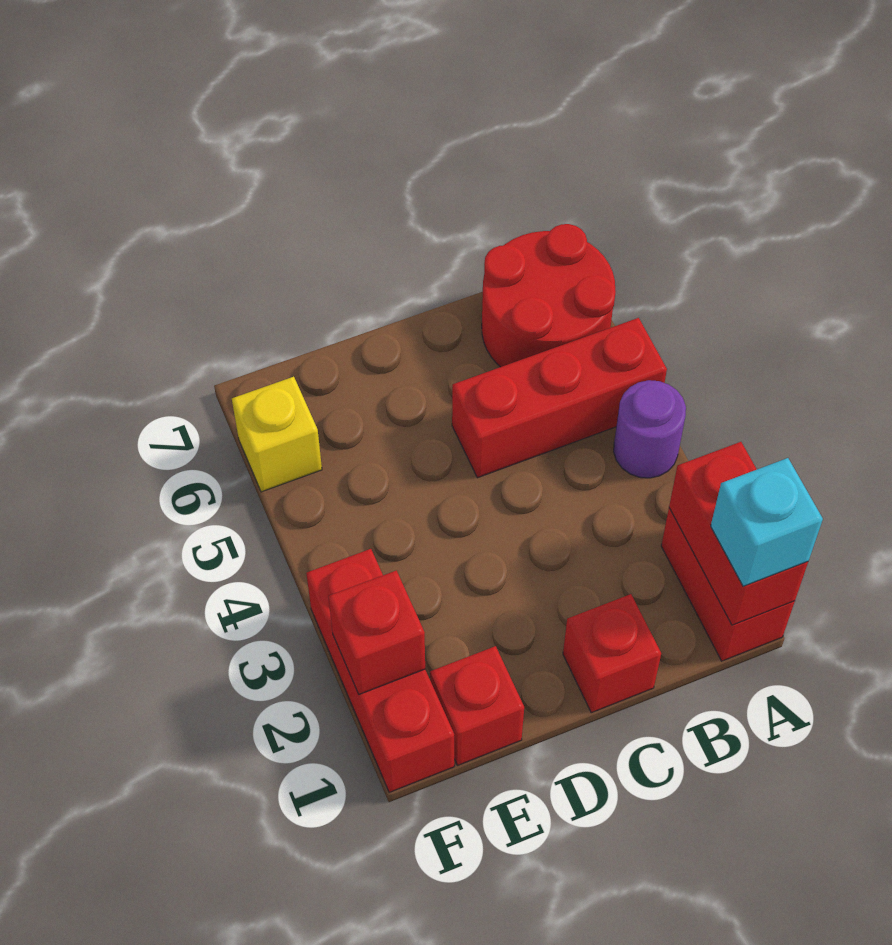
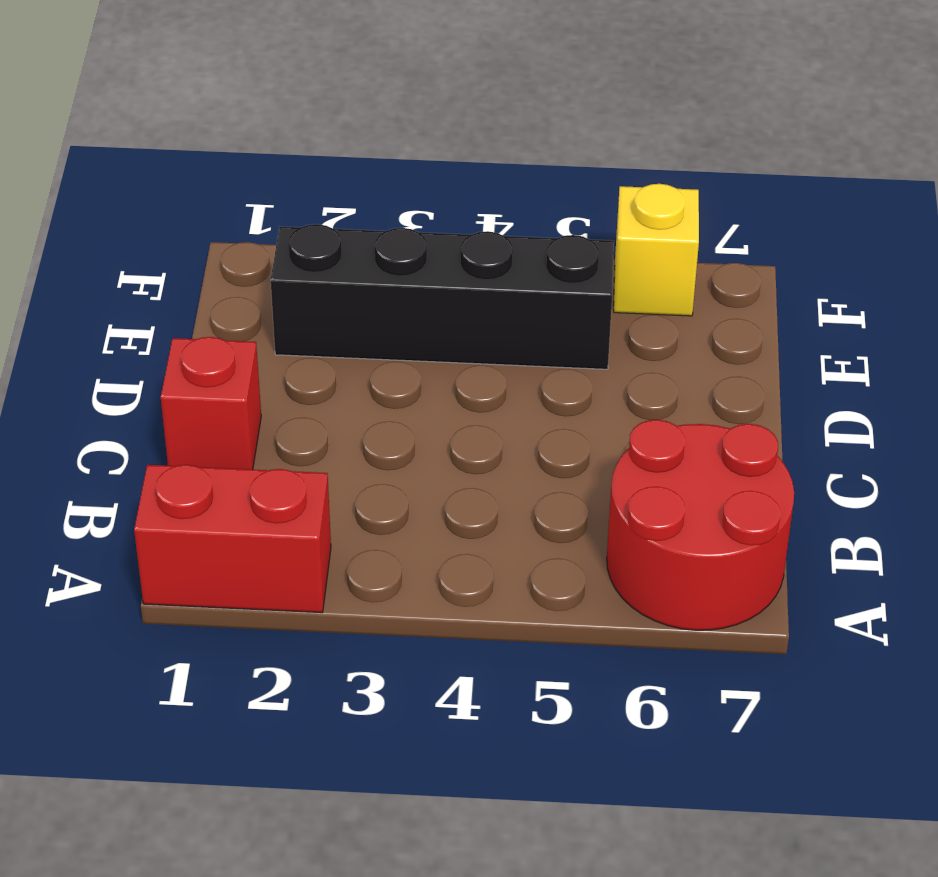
black 1x4 brick [271,224,614,369] -> none
none -> purple 1x1 round brick [614,380,686,478]
none -> red 1x3 brick [452,318,667,478]

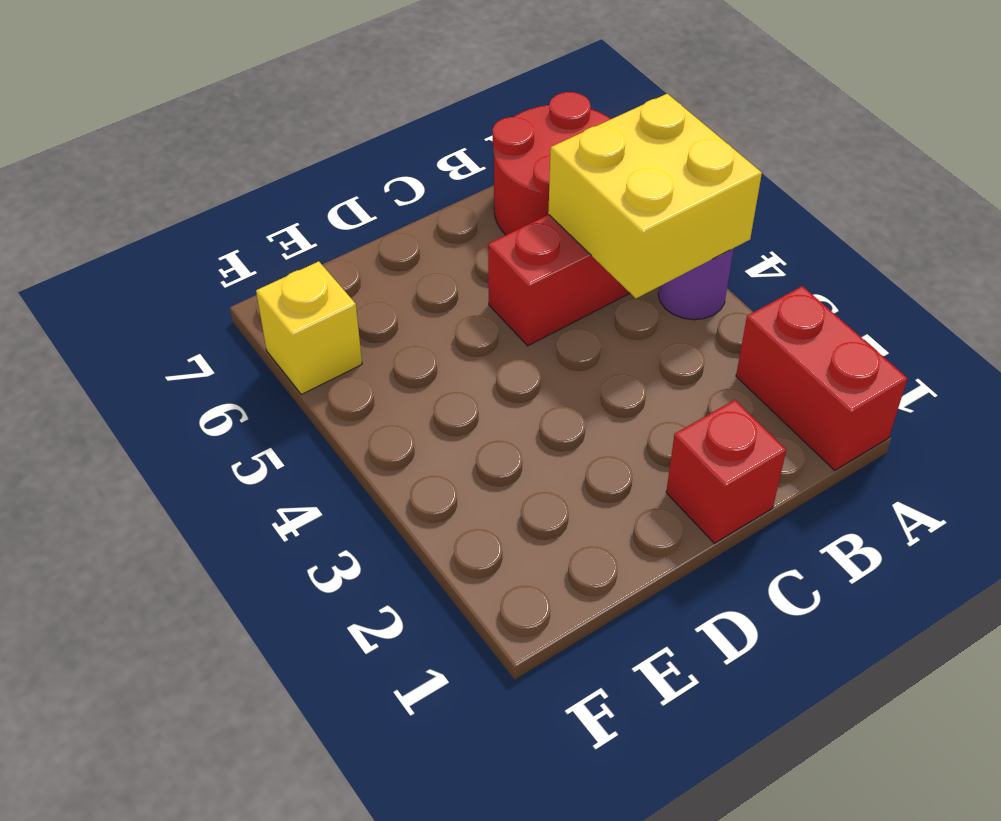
yellow 2x2 brick [548,94,762,298] -> none
none -> red 1x1 brick [430,646,524,765]
none -> red 1x3 brick [306,549,454,793]

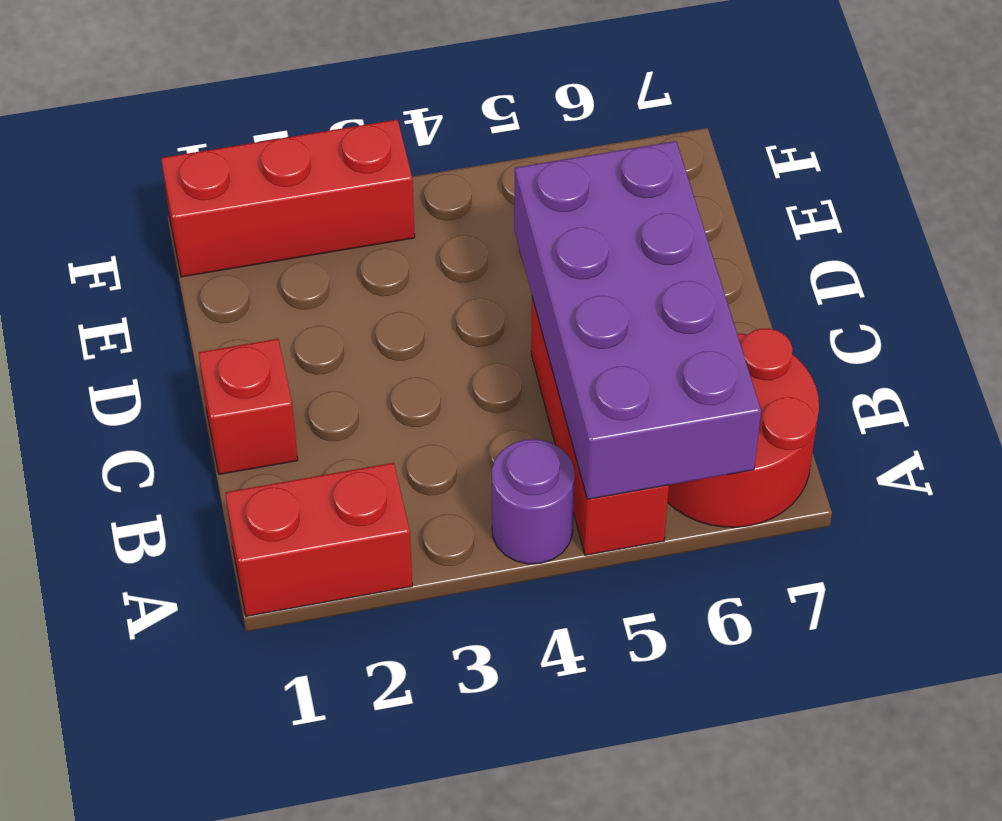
purple 2x4 brick [514,141,761,499] -> none
none -> red 1x1 brick [430,646,524,765]
none -> yellow 1x1 brick [232,377,322,492]

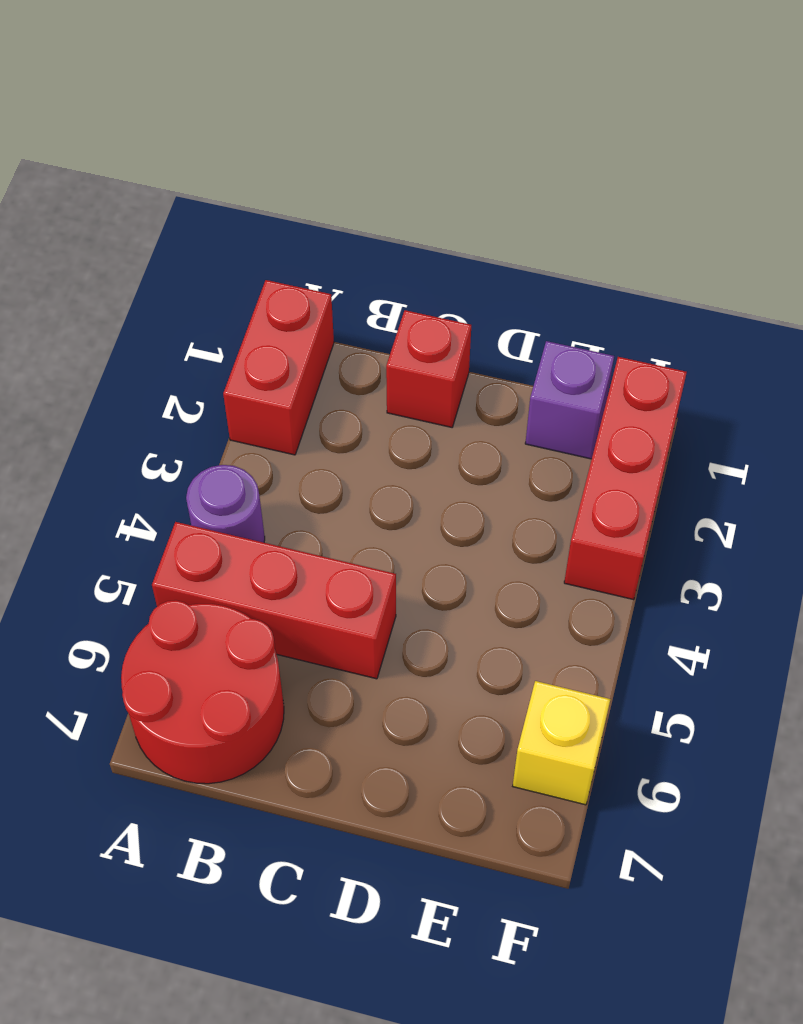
purple 1x1 brick [525,341,614,459] -> red 1x1 brick [430,646,524,765]
none -> red 1x2 brick [669,442,808,625]
none -> red 1x1 brick [328,570,425,694]

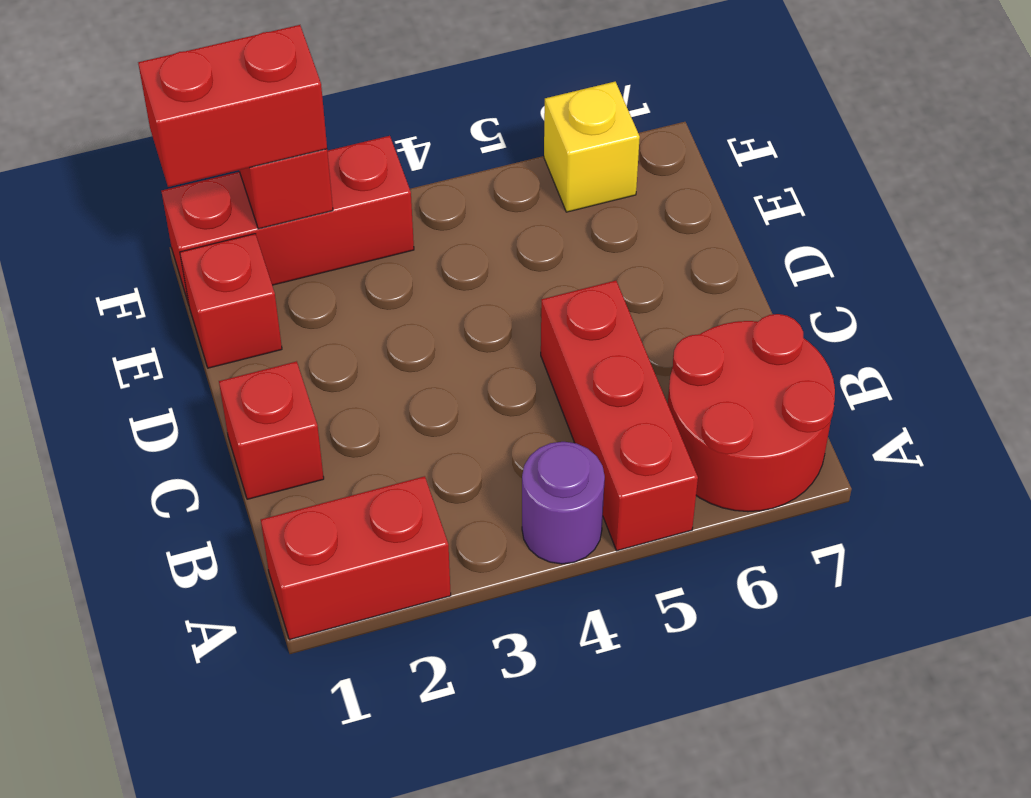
red 1x2 brick [138,25,327,187] -> red 1x2 brick moved to [669,442,808,625]
none -> cyan 1x1 brick [711,458,823,586]

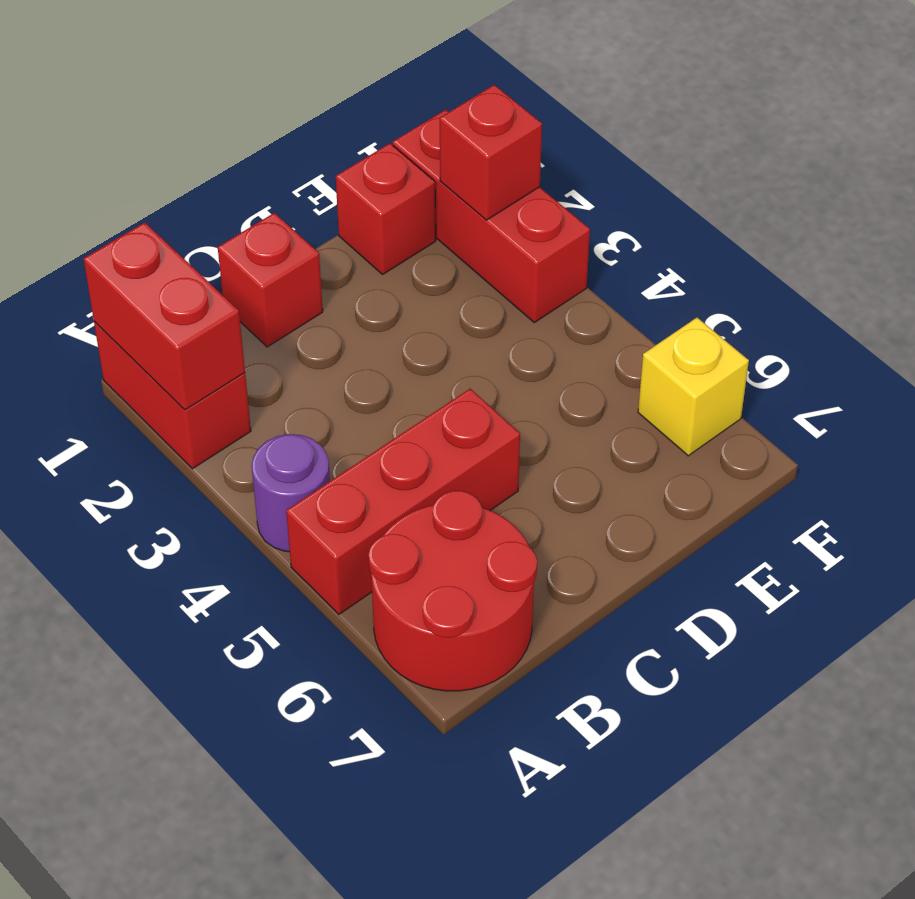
none -> cyan 1x1 brick [711,458,823,586]

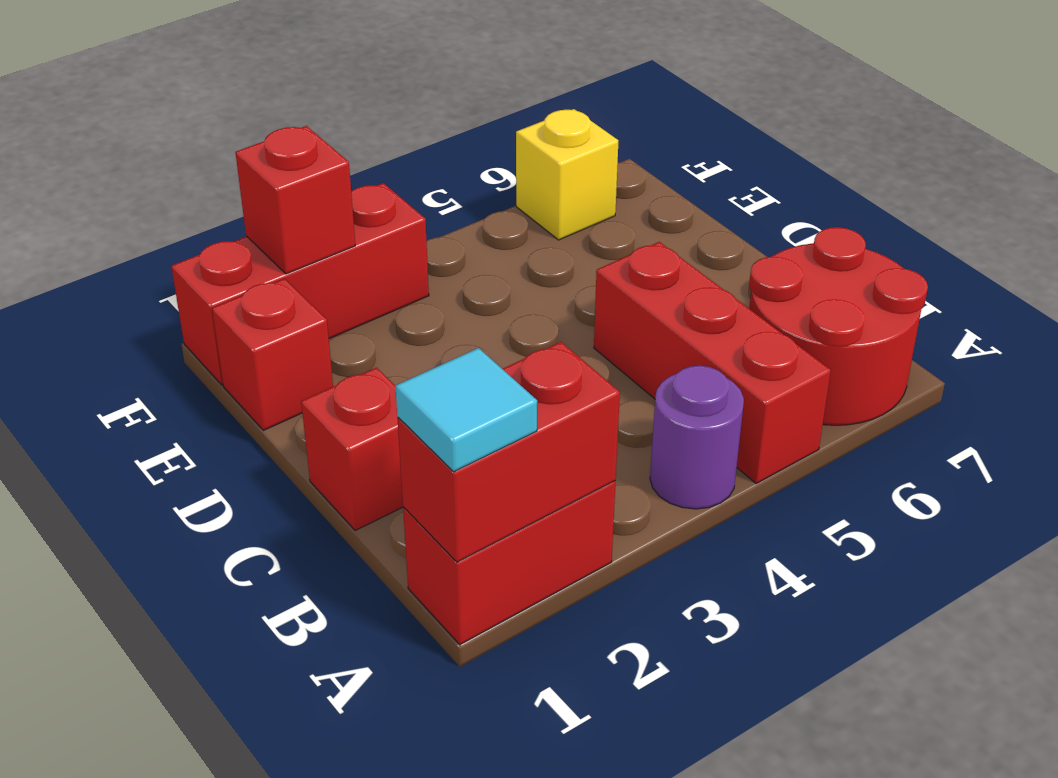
cyan 1x1 tile [395,348,537,472] -> cyan 1x1 brick [711,458,823,586]

